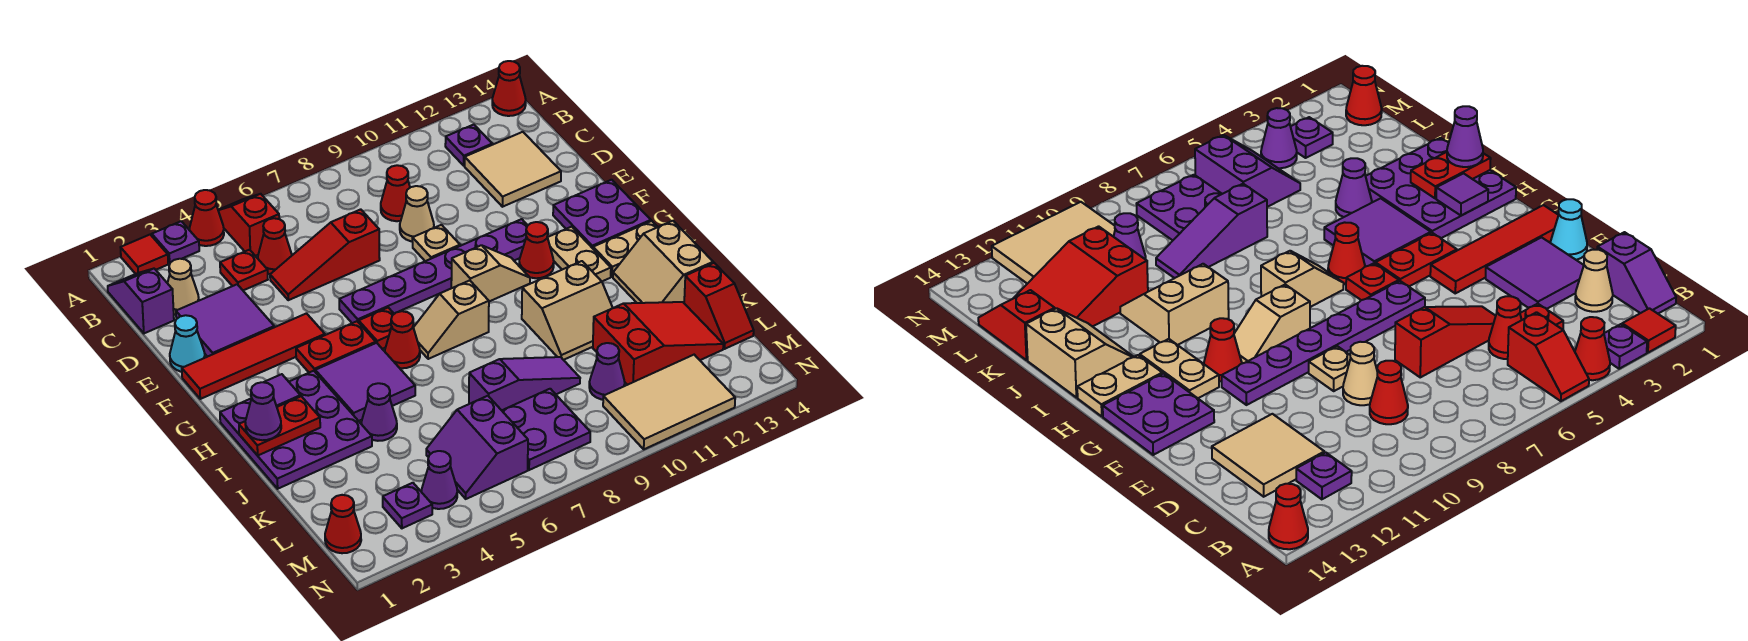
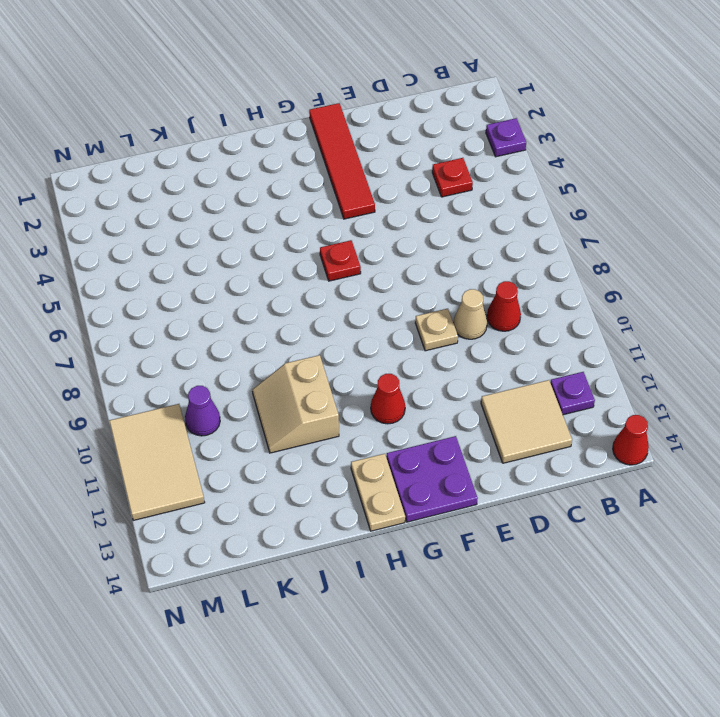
none -> red 1x1 tile [120,235,168,274]
none -> red 1x1 cone [190,190,224,246]
none -> red 1x2 slope [218,194,279,256]
none -> purple 1x2 slope [108,269,174,333]

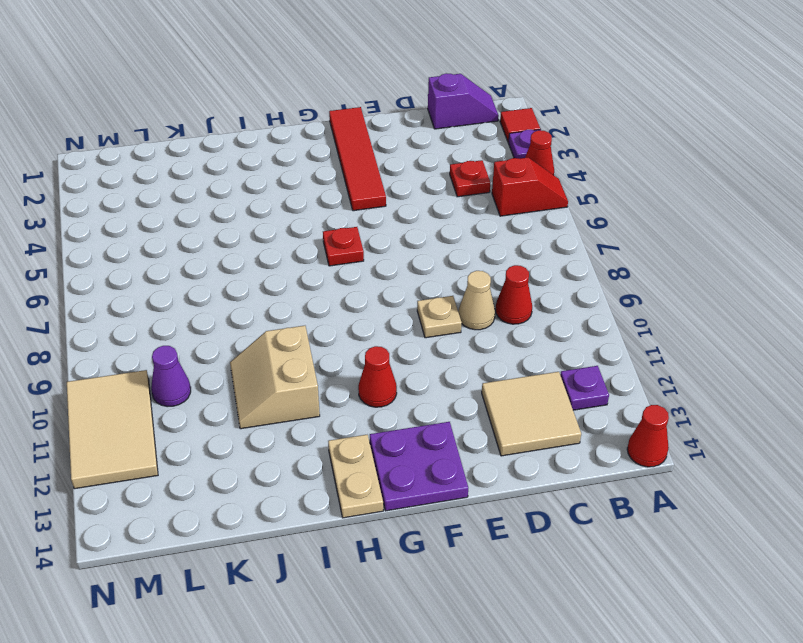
none -> tan 1x1 cone [168,259,199,315]
none -> red 1x1 cone [258,218,292,274]
none -> purple 2x2 tile [176,284,274,357]
none -> red 1x3 slope [270,209,380,300]

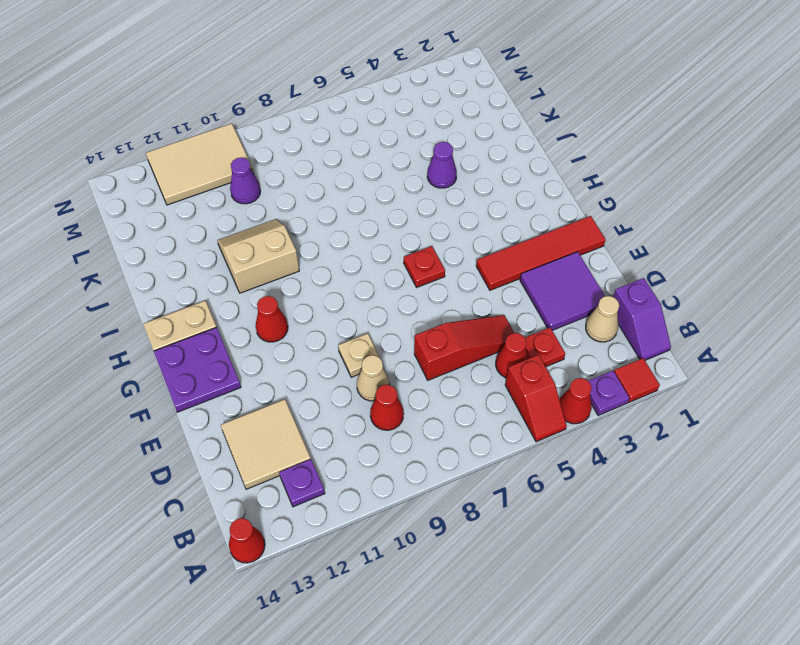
none -> cyan 1x1 cone [170,315,205,372]
none -> purple 1x6 plate [339,219,528,323]
none -> red 1x2 plate [296,321,376,373]
none -> tan 1x2 slope [451,245,530,301]

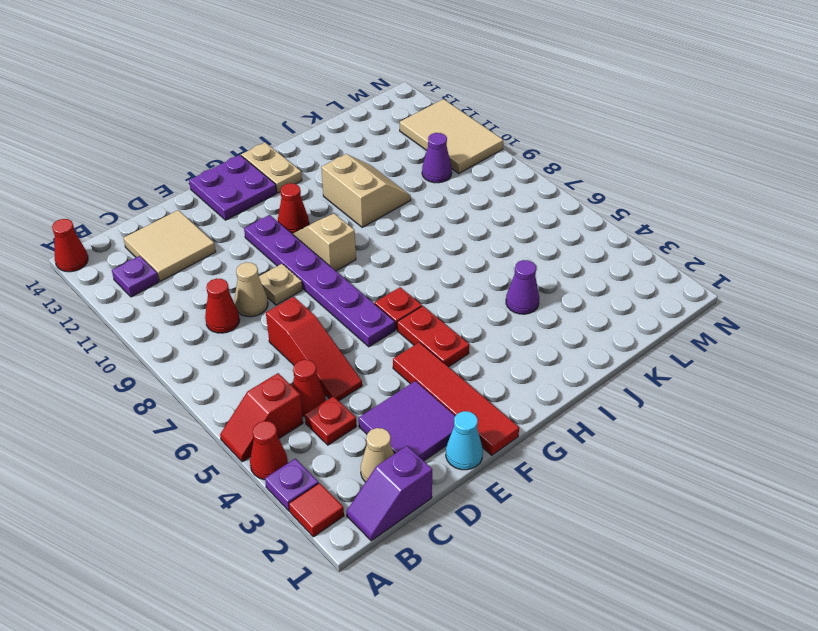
none -> tan 1x2 plate [548,227,611,281]
none -> purple 3x3 plate [220,371,372,489]
none -> purple 2x2 tile [315,343,415,421]
none -> red 1x1 cone [385,311,420,368]

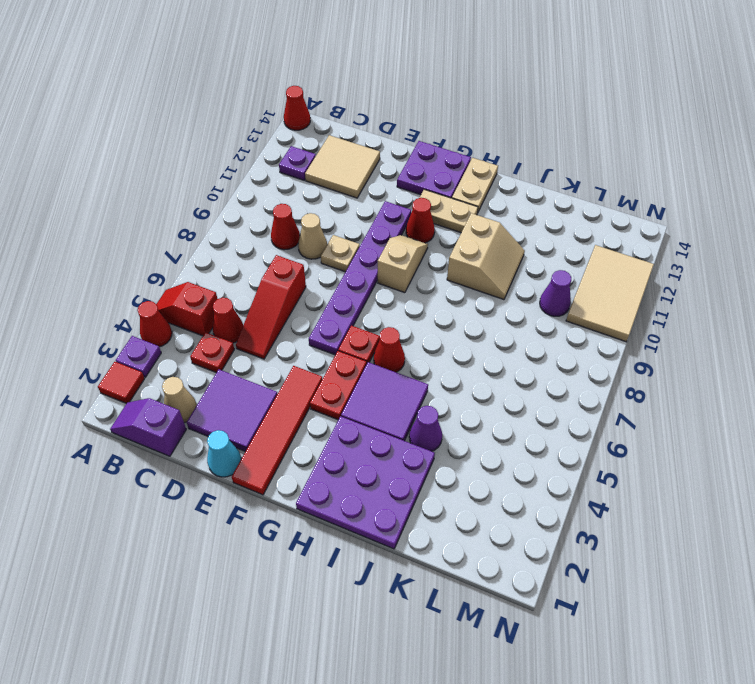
none -> tan 1x2 slope [413,280,489,359]
none -> tan 2x2 slope [613,221,713,303]
none -> purple 1x3 slope [469,357,580,410]
none -> red 2x3 slope [593,302,723,385]

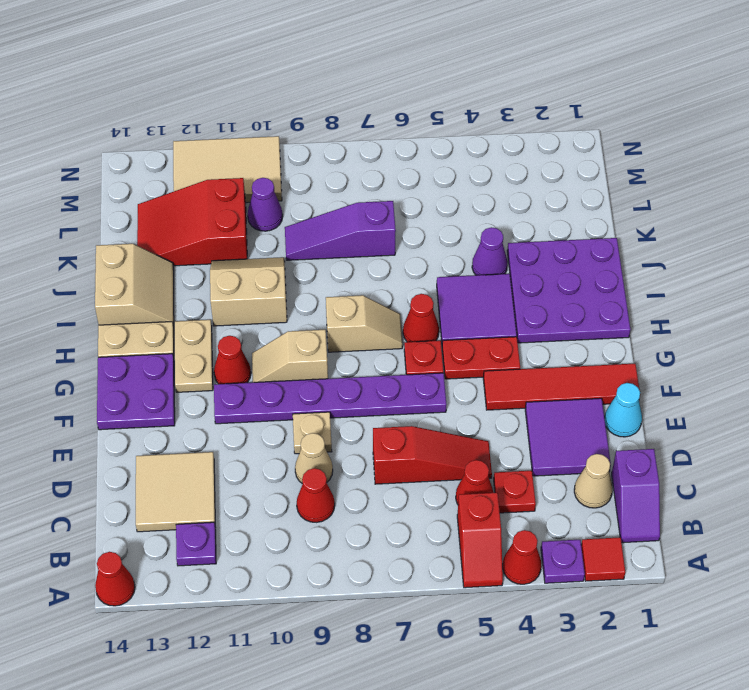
none -> red 1x2 slope [684,263,754,349]
none -> purple 2x2 slope [426,396,528,499]
none -> purple 2x2 plate [502,389,590,470]
none -> red 1x1 cone [325,495,361,553]

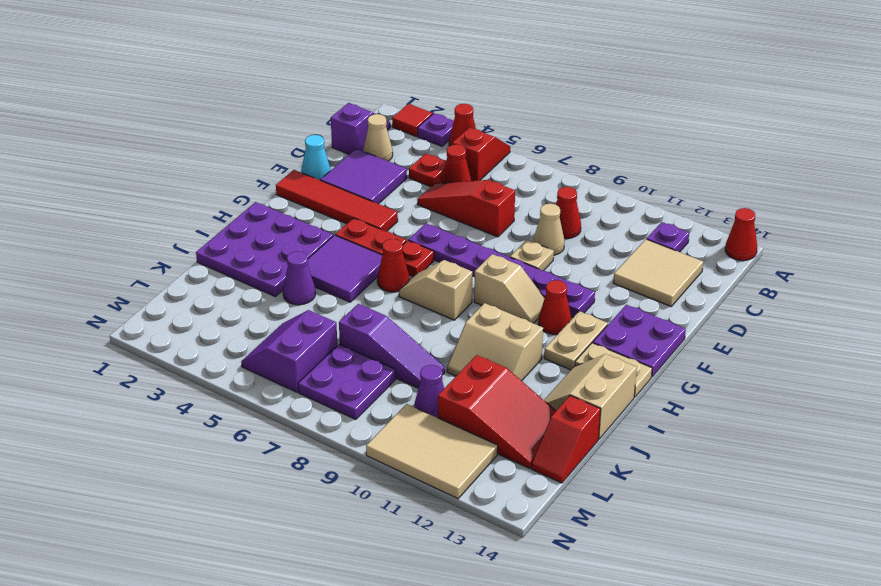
none -> red 1x1 cone [325,495,361,553]
none -> purple 1x1 plate [383,483,432,528]
none -> purple 1x1 cone [421,451,457,509]
none -> purple 1x1 tile [264,374,300,407]

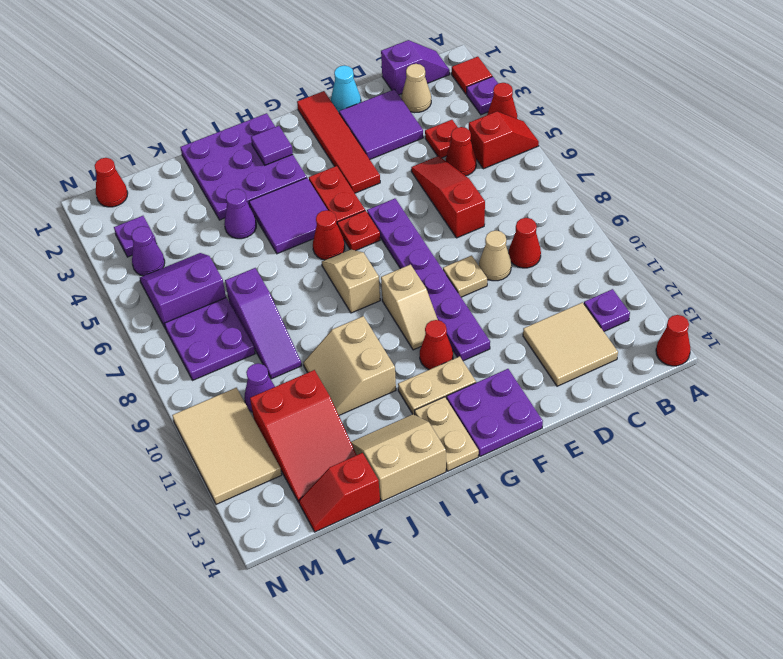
none -> red 1x2 plate [239,396,320,455]
none -> purple 1x1 cone [245,382,281,440]

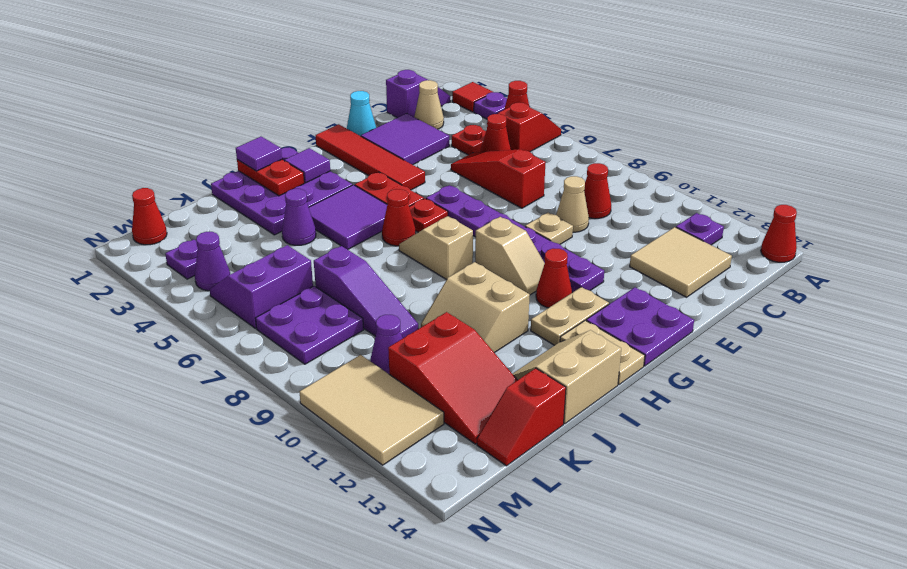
purple 1x1 tile [236,137,282,171] -> purple 1x1 cone [245,382,281,440]

